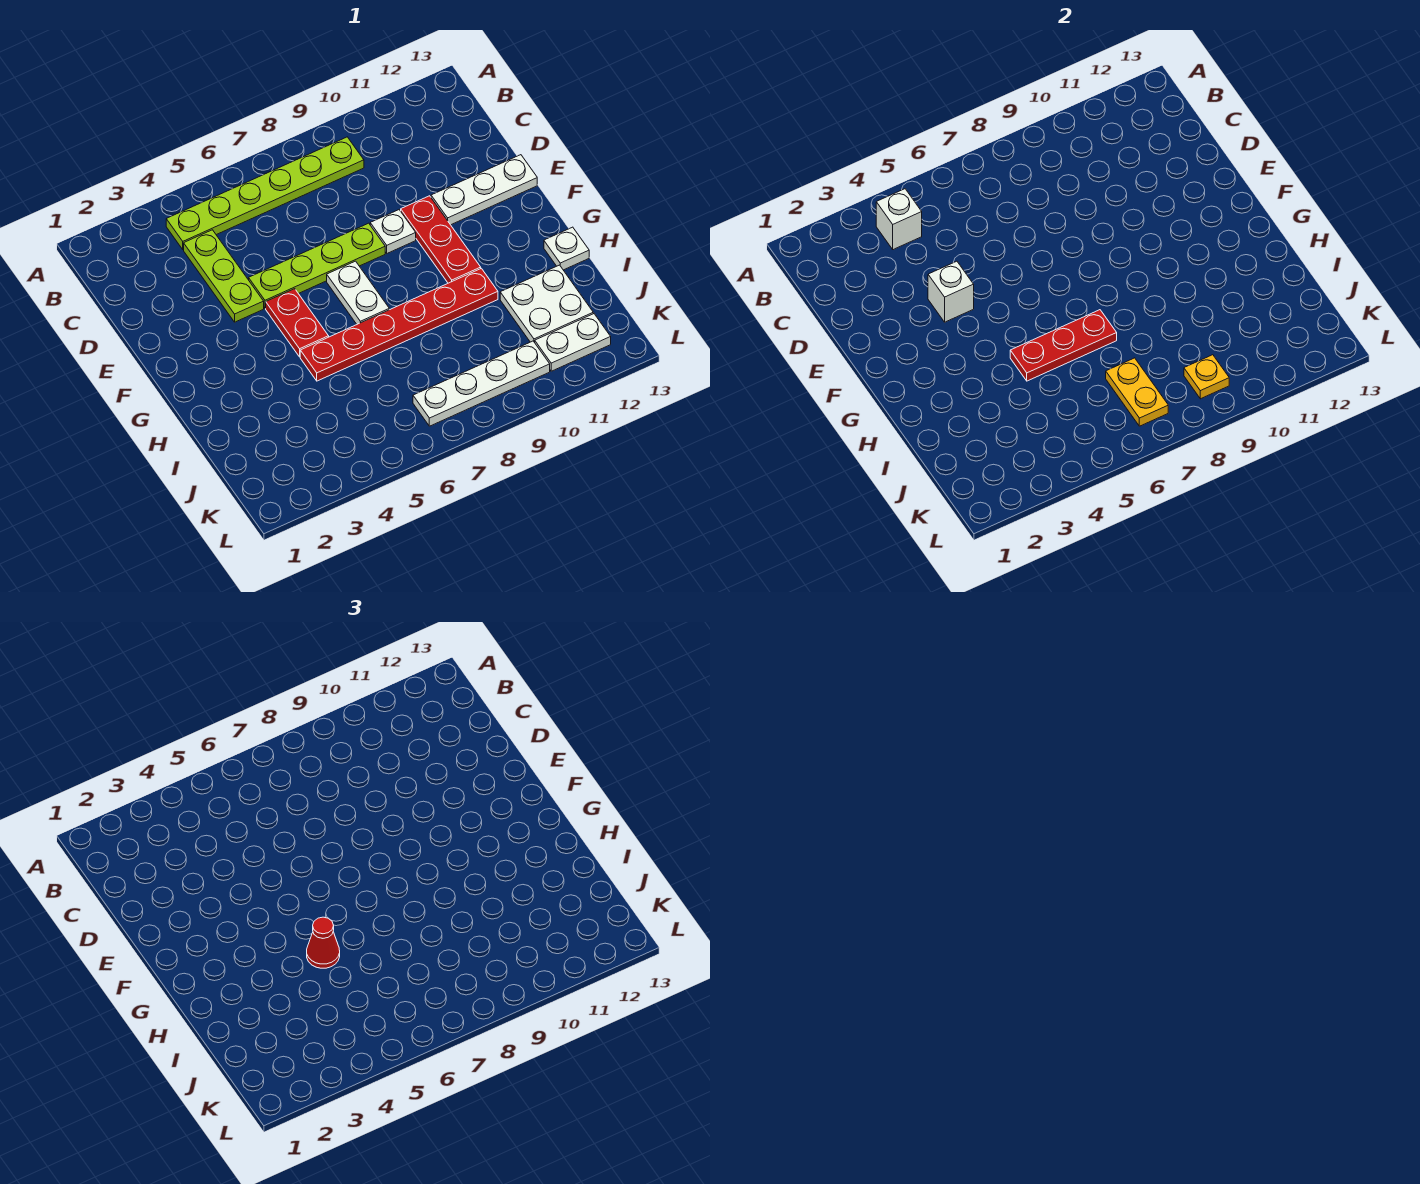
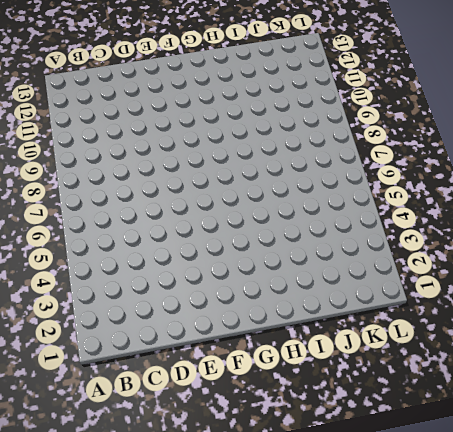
none -> lime 1x6 plate [166,137,364,250]
none -> lime 1x3 plate [184,230,264,322]
none -> lime 1x4 plate [249,223,385,308]

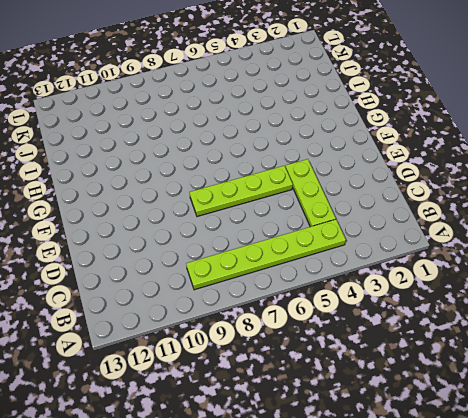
none -> white 1x1 plate [370,210,416,253]
none -> red 1x3 plate [401,196,481,283]
none -> white 1x3 plate [431,155,537,225]

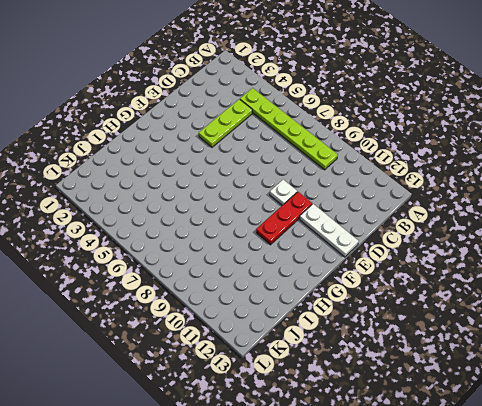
none -> lime 1x4 plate [249,223,385,308]
none -> red 1x2 plate [266,289,329,357]
none -> white 1x2 plate [327,261,389,324]

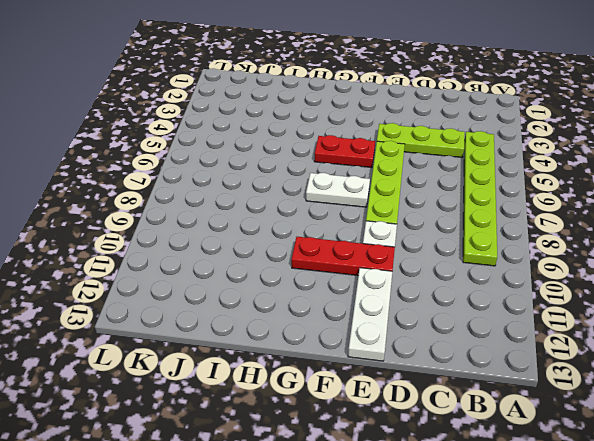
none -> red 1x6 plate [300,268,498,381]
none -> white 1x1 plate [544,227,589,270]
none -> white 2x2 plate [500,265,593,342]

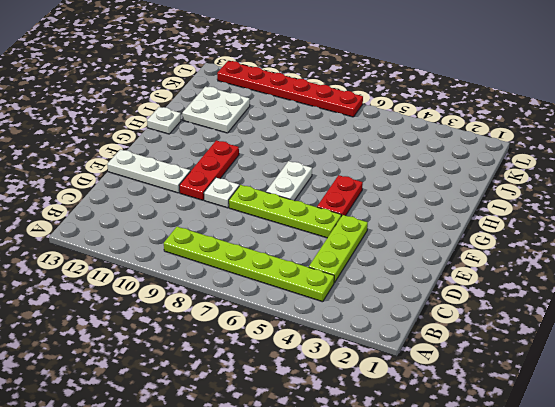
red 1x6 plate [217,61,363,117] -> red 1x6 plate moved to [300,268,498,381]
none -> white 1x4 plate [413,341,550,426]
none -> white 1x2 plate [535,314,611,371]
none -> white 1x1 brick [876,189,922,250]

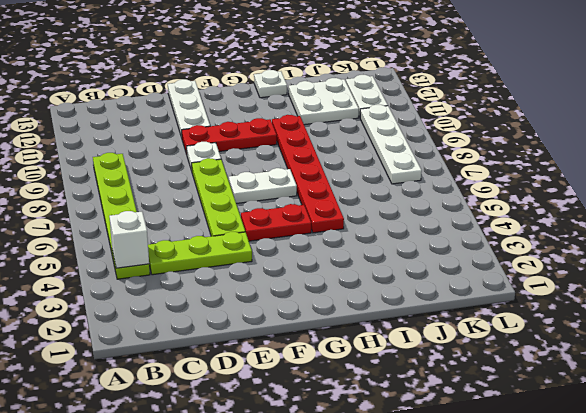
none -> white 1x1 brick [928,261,974,322]
none -> red 1x3 plate [1010,310,1117,381]
none -> yellow 1x2 plate [1106,358,1168,426]

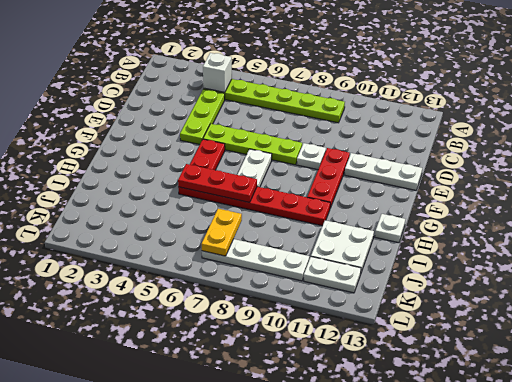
none -> white 1x1 brick [928,261,974,322]
none -> yellow 1x1 plate [1184,355,1229,399]
none -> red 1x1 cone [307,917,340,968]

